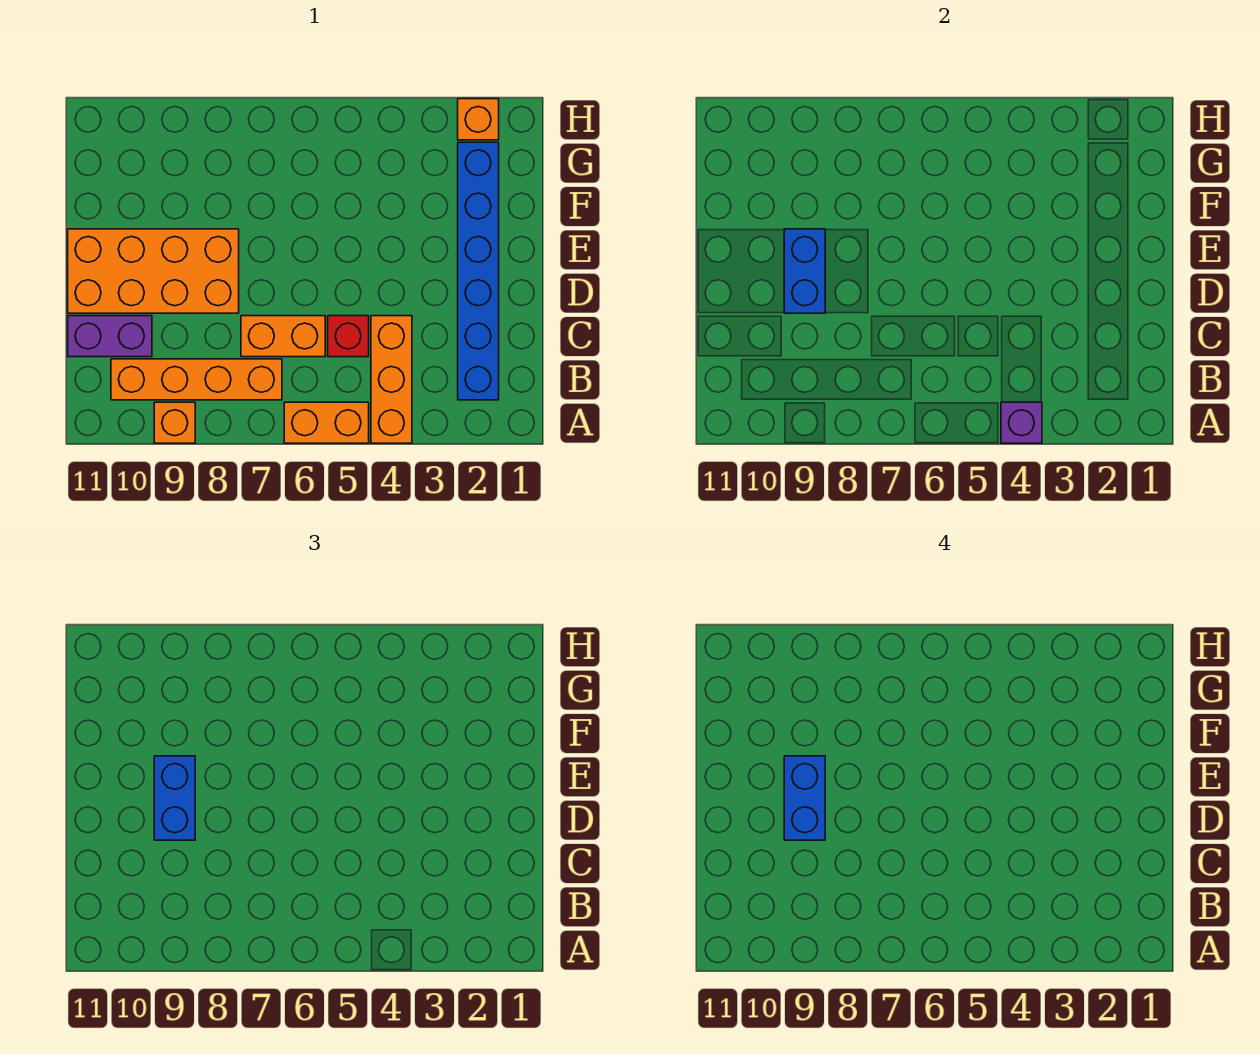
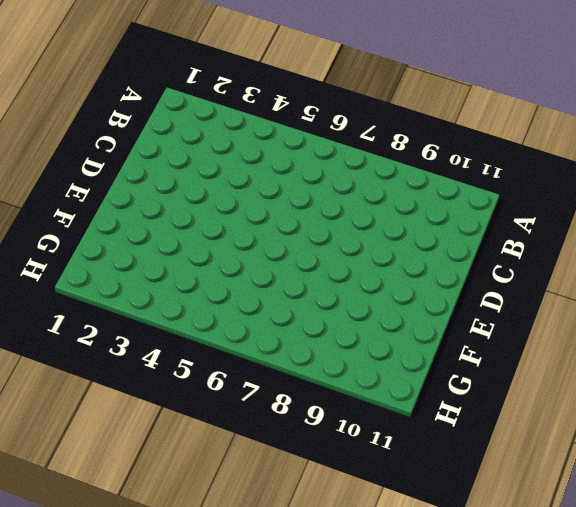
none -> orange 1x3 brick [371,316,412,443]
none -> orange 1x2 brick [284,402,369,443]
none -> orange 1x1 brick [154,402,195,443]

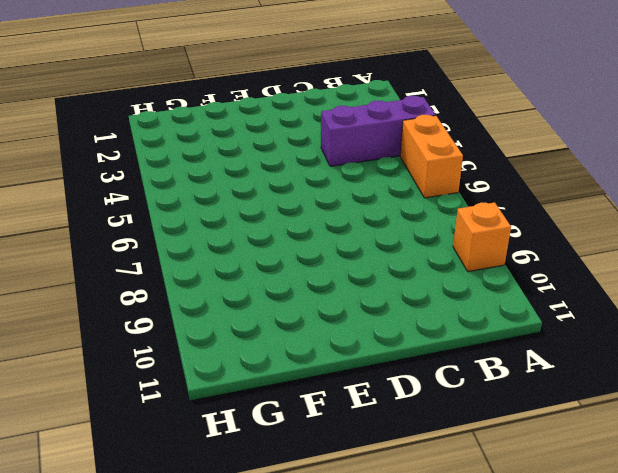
purple 1x3 brick [321,96,435,166] -> orange 1x3 brick [371,316,412,443]
none -> blue 1x6 brick [458,142,499,400]
none -> orange 1x4 brick [111,359,282,400]
none -> red 1x1 brick [328,316,369,357]

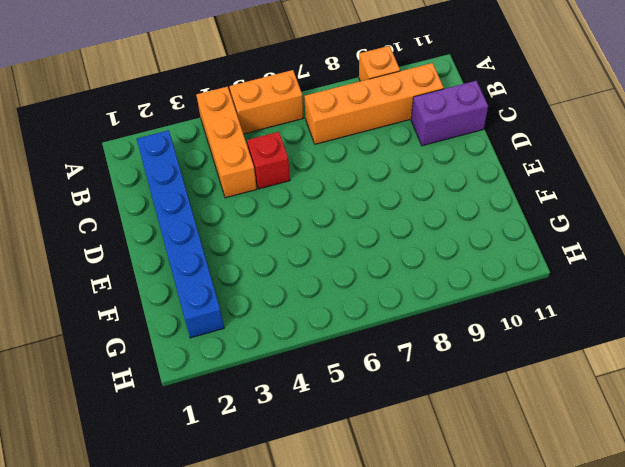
none -> orange 1x2 brick [241,316,325,357]
none -> orange 2x4 brick [68,229,239,313]
none -> orange 1x1 brick [458,99,499,140]

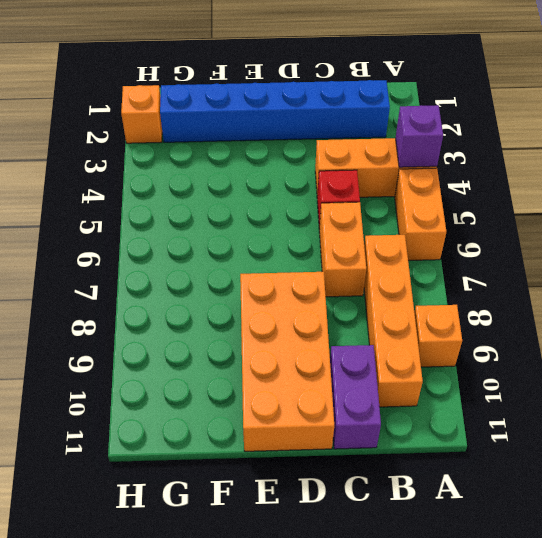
none -> blue 1x2 brick [784,229,825,313]
none -> blue 1x2 brick [154,756,195,840]
none -> blue 1x2 brick [784,756,825,840]

